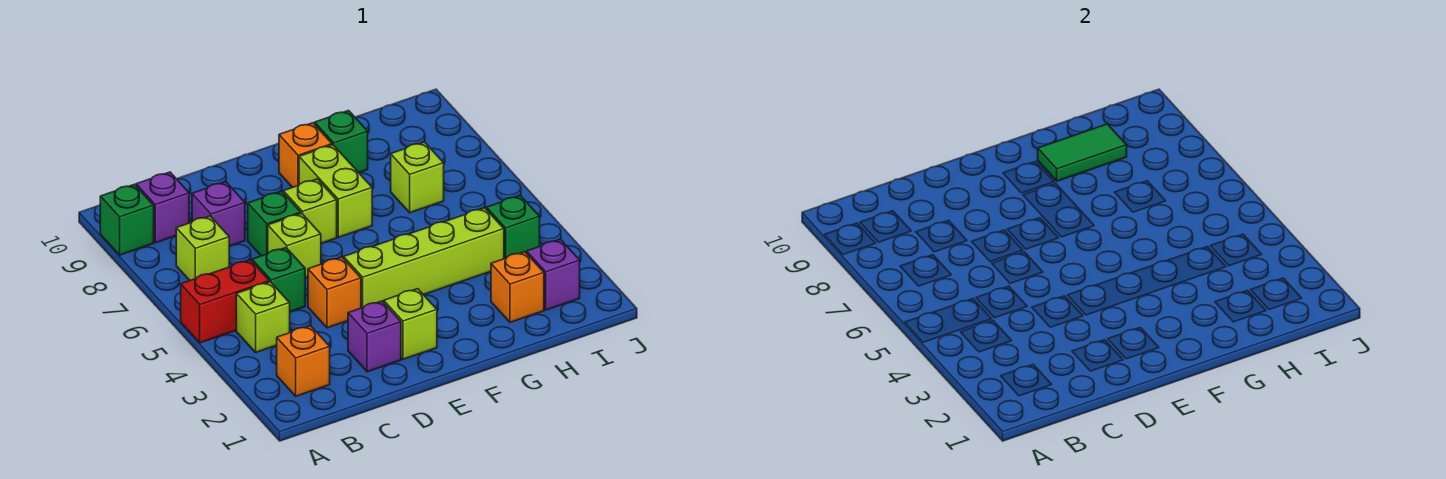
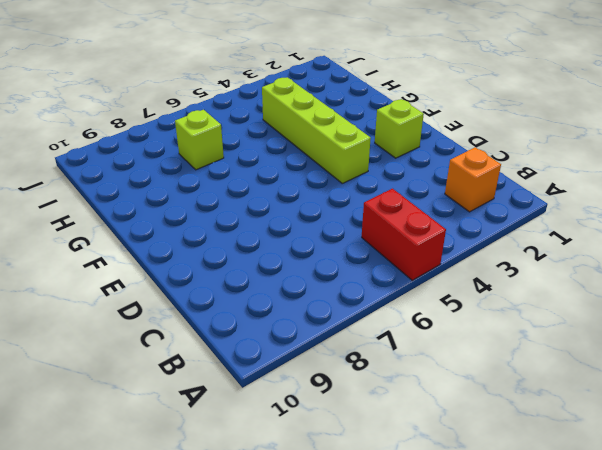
none -> green 1x1 brick [100,184,154,255]
none -> lime 1x1 brick [236,282,290,352]
none -> lime 1x1 brick [176,216,229,280]

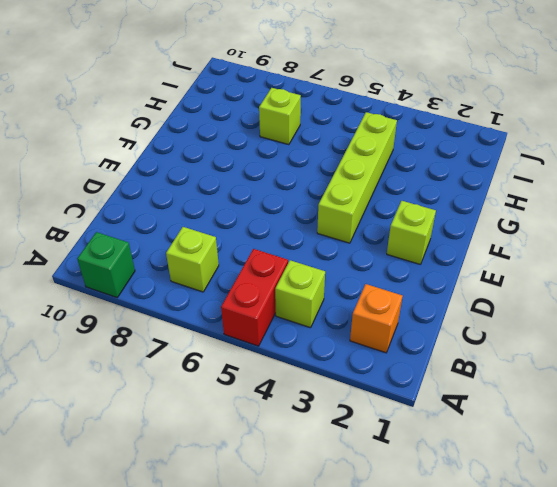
none -> purple 1x1 brick [136,172,189,243]
none -> green 1x1 brick [252,248,305,312]
none -> purple 1x1 brick [192,182,245,246]

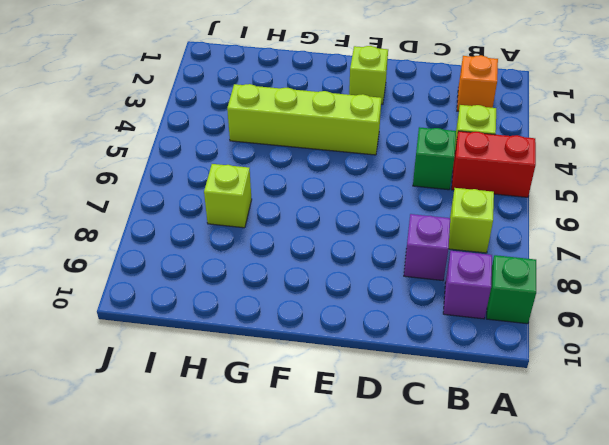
none -> purple 1x1 brick [348,301,401,372]
none -> orange 1x1 brick [308,257,361,328]
none -> lime 1x1 brick [268,213,321,278]

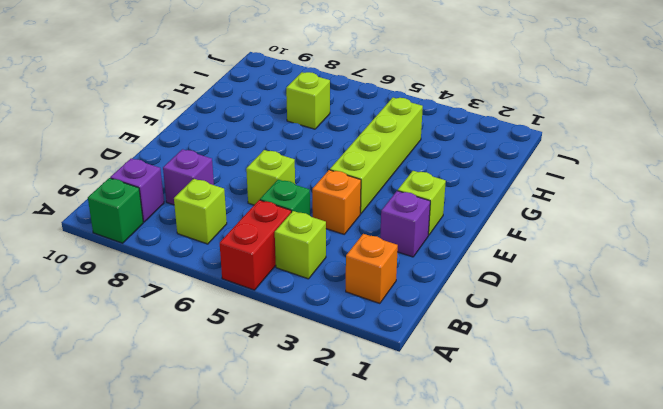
none -> green 1x1 brick [248,191,301,256]
none -> lime 1x1 brick [283,179,337,243]
none -> lime 1x2 brick [299,145,372,237]

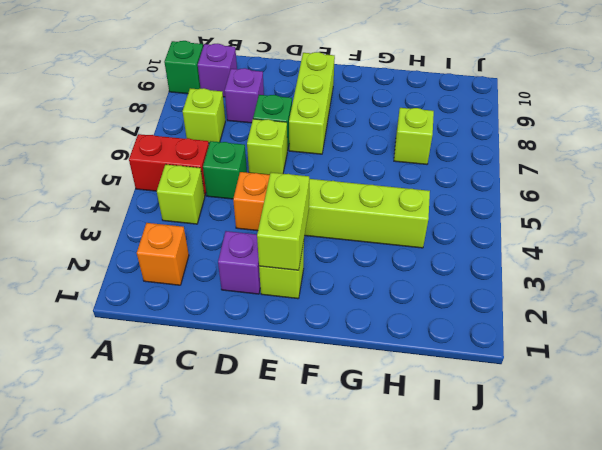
lime 1x2 brick [257,173,309,270] -> lime 1x2 brick moved to [299,145,372,237]
lime 1x3 brick [289,52,335,154] -> lime 1x1 brick [283,179,337,243]
none -> orange 1x1 brick [279,123,332,187]
none -> green 1x1 brick [315,111,368,173]
none -> orange 1x1 brick [491,252,544,322]

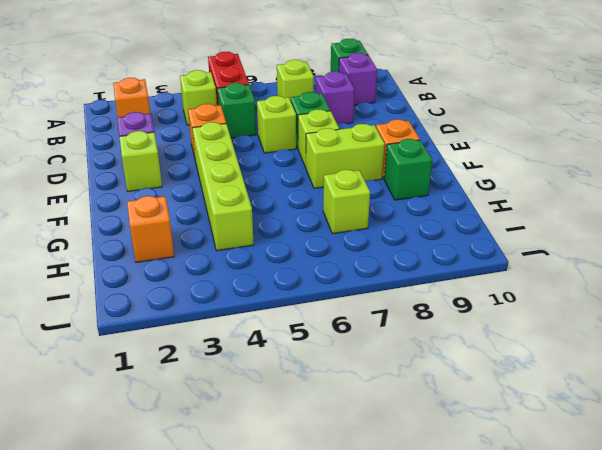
none -> purple 1x1 brick [527,239,580,310]
none -> green 1x1 brick [486,195,540,259]
none -> green 1x2 tile [1038,124,1127,181]

